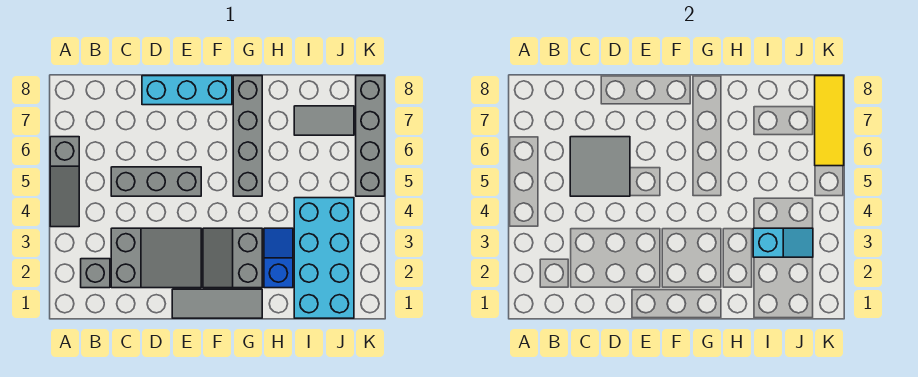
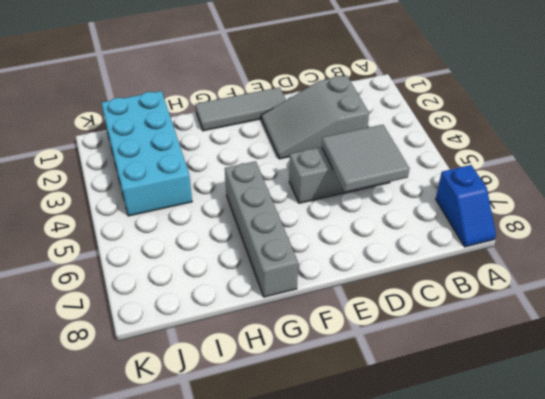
blue 1x2 slope [436,165,496,247] -> blue 1x2 slope moved to [264,228,293,288]
none -> grey 1x3 slope [50,137,79,227]
none -> grey 1x1 brick [81,259,110,288]
none -> cyan 1x3 brick [142,76,232,105]

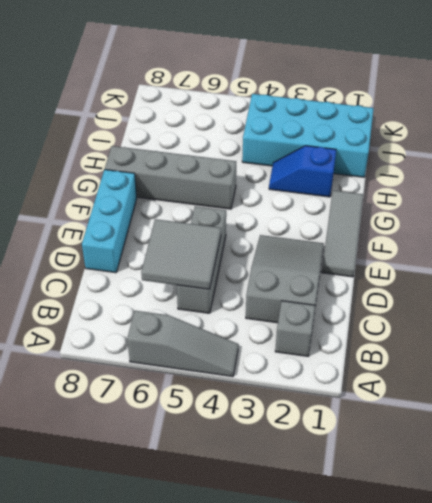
none -> grey 2x2 slope [203,228,262,288]
none -> grey 1x2 tile [294,106,354,135]
none -> grey 1x4 brick [356,76,385,196]

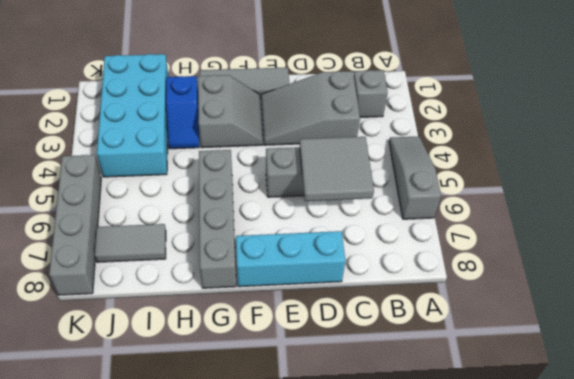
none -> cyan 1x2 slope [753,228,813,257]
none -> yellow 1x3 tile [815,76,844,166]

